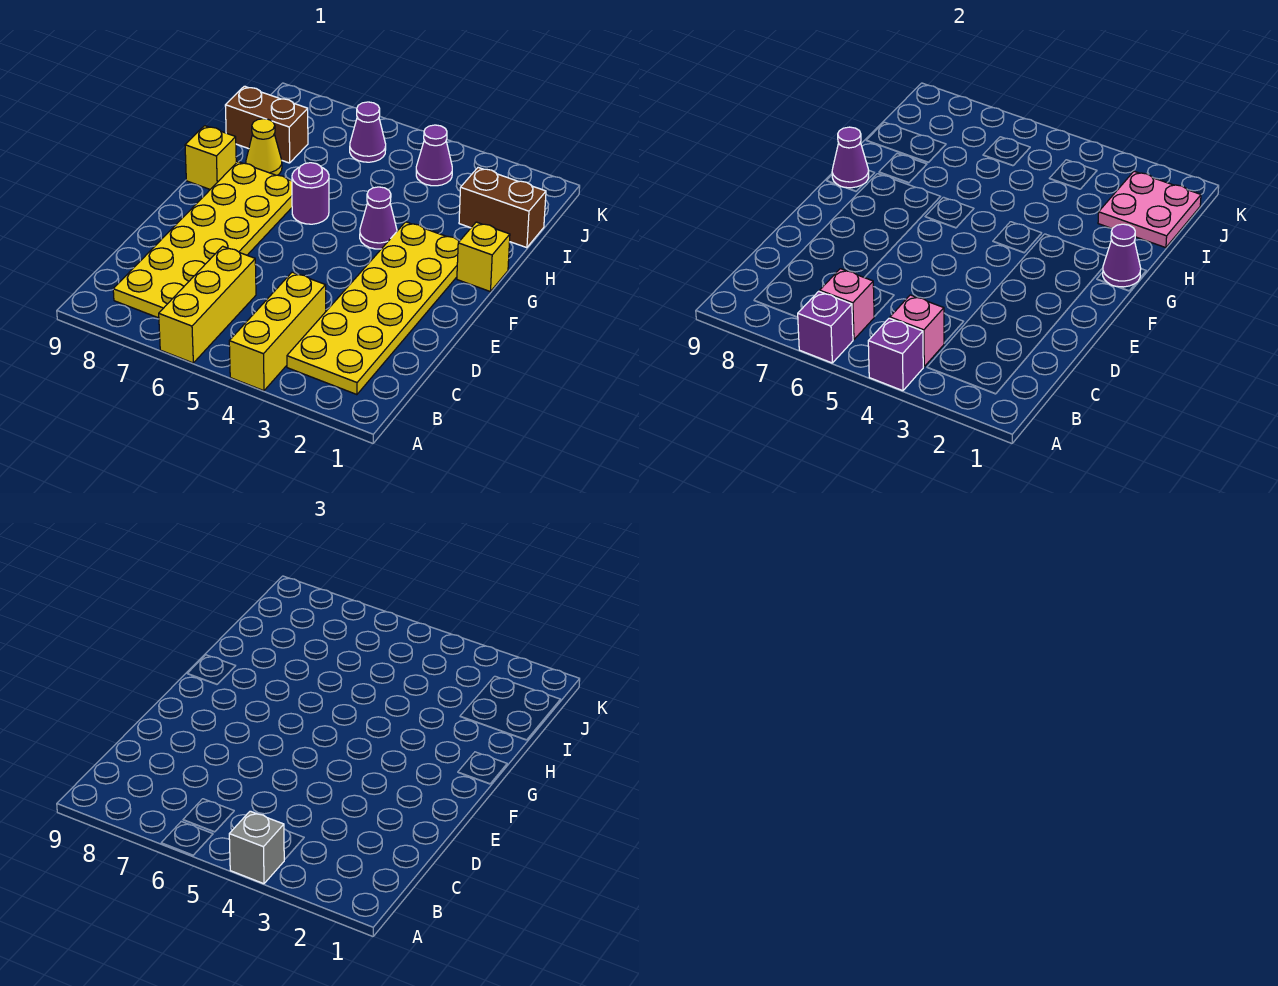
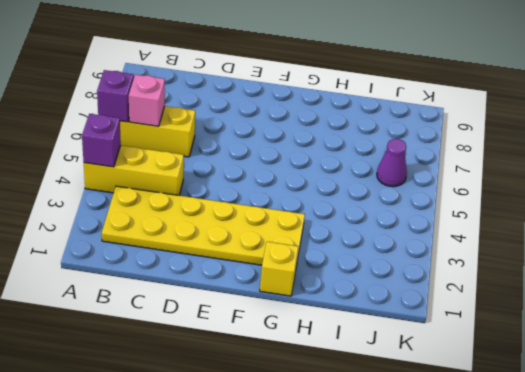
none -> yellow 2x6 plate [113,162,292,318]
none -> purple 1x1 cone [360,187,397,249]
none -> purple 1x1 round brick [292,163,329,224]

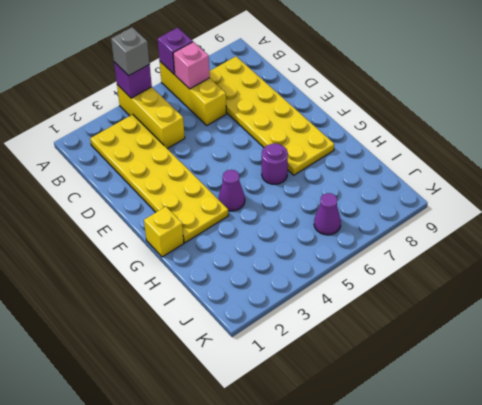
none -> yellow 1x1 brick [185,126,236,189]
none -> yellow 1x1 cone [246,119,282,175]
none -> brown 1x2 brick [459,168,546,248]

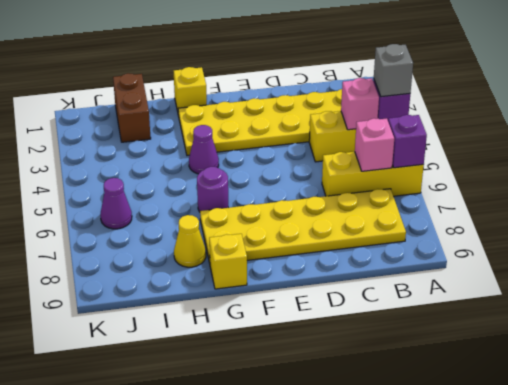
none -> brown 1x2 brick [225,86,308,163]
none -> purple 1x1 cone [416,125,452,186]
none -> purple 1x1 cone [1103,224,1141,287]

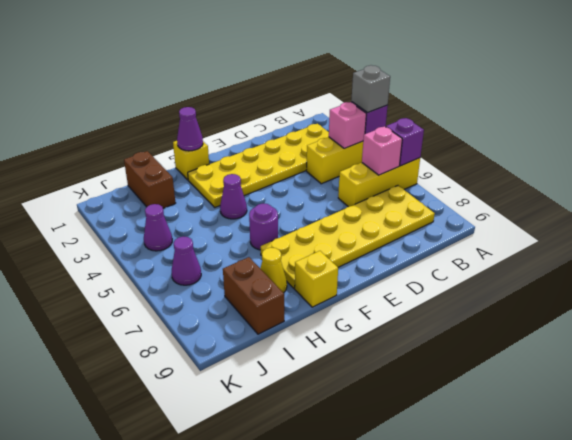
none -> purple 1x1 cone [832,127,869,188]
none -> pink 2x2 plate [1098,171,1201,248]

